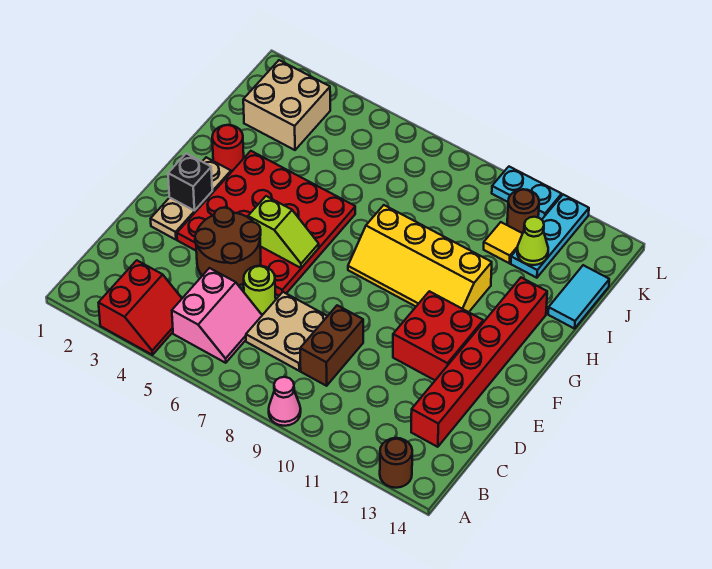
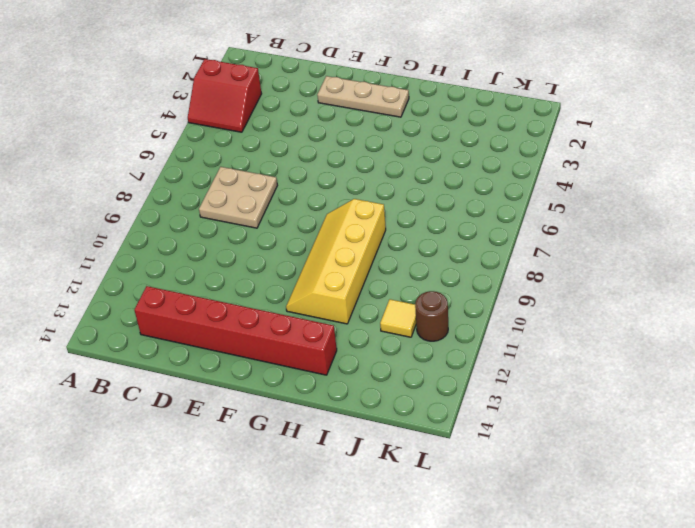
none -> pink 1x1 cone [269,377,301,426]
none -> brown 1x1 round brick [380,438,412,488]
none -> pink 2x2 slope [172,268,262,363]

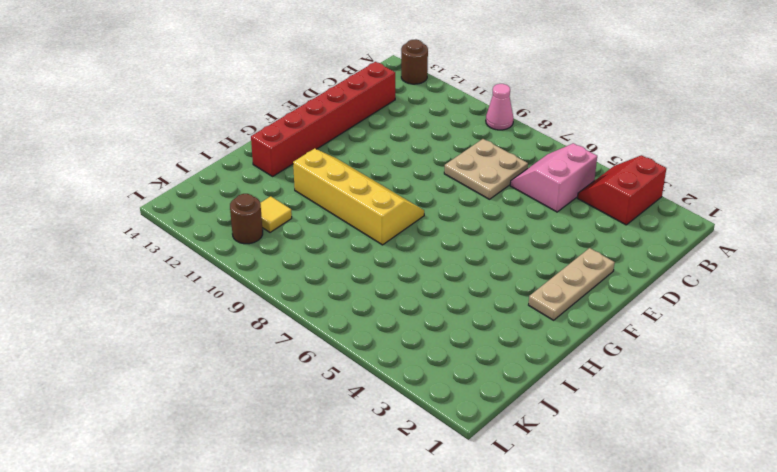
none -> brown 1x2 brick [300,305,363,386]
none -> lime 1x1 round brick [244,266,276,314]
none -> red 4x4 plate [177,151,355,296]

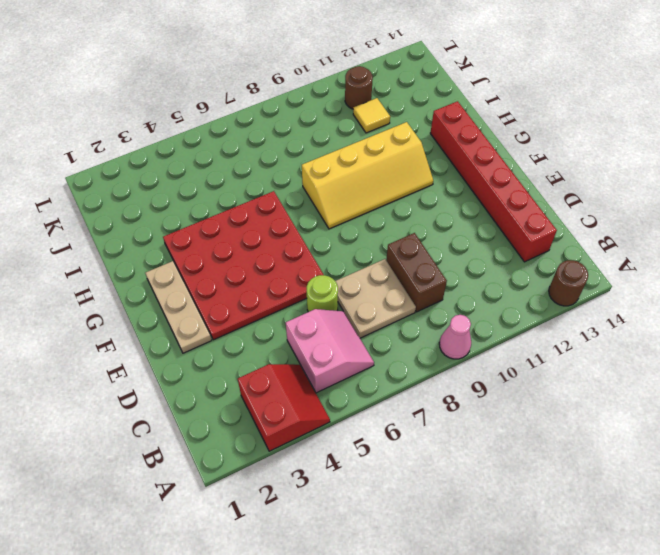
none -> red 2x2 brick [393,291,483,380]
none -> red 1x1 round brick [212,125,244,172]
none -> cyan 1x2 tile [548,265,609,329]

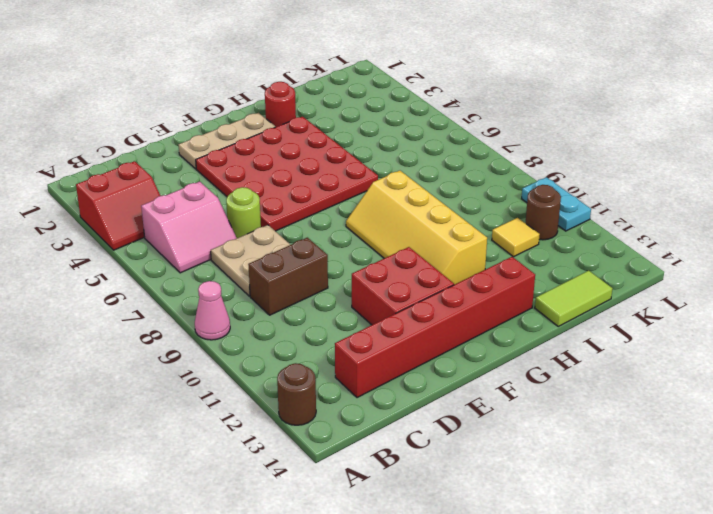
lime 1x2 tile [535,271,612,326] -> cyan 1x2 tile [548,265,609,329]
none -> tan 2x2 brick [243,60,330,150]
none -> cyan 1x3 plate [511,195,589,278]
none -> brown 2x2 round brick [195,208,261,285]

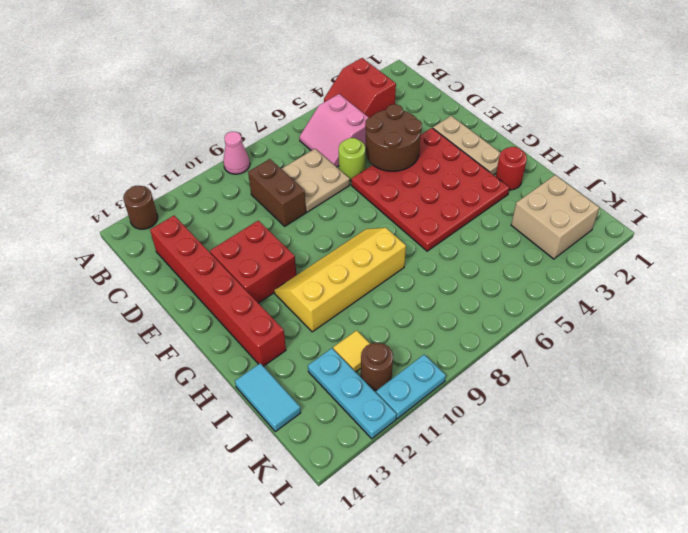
none -> black 1x1 brick [168,153,212,211]
none -> lime 1x2 slope [248,196,319,268]
none -> lime 1x1 cone [517,217,548,265]

